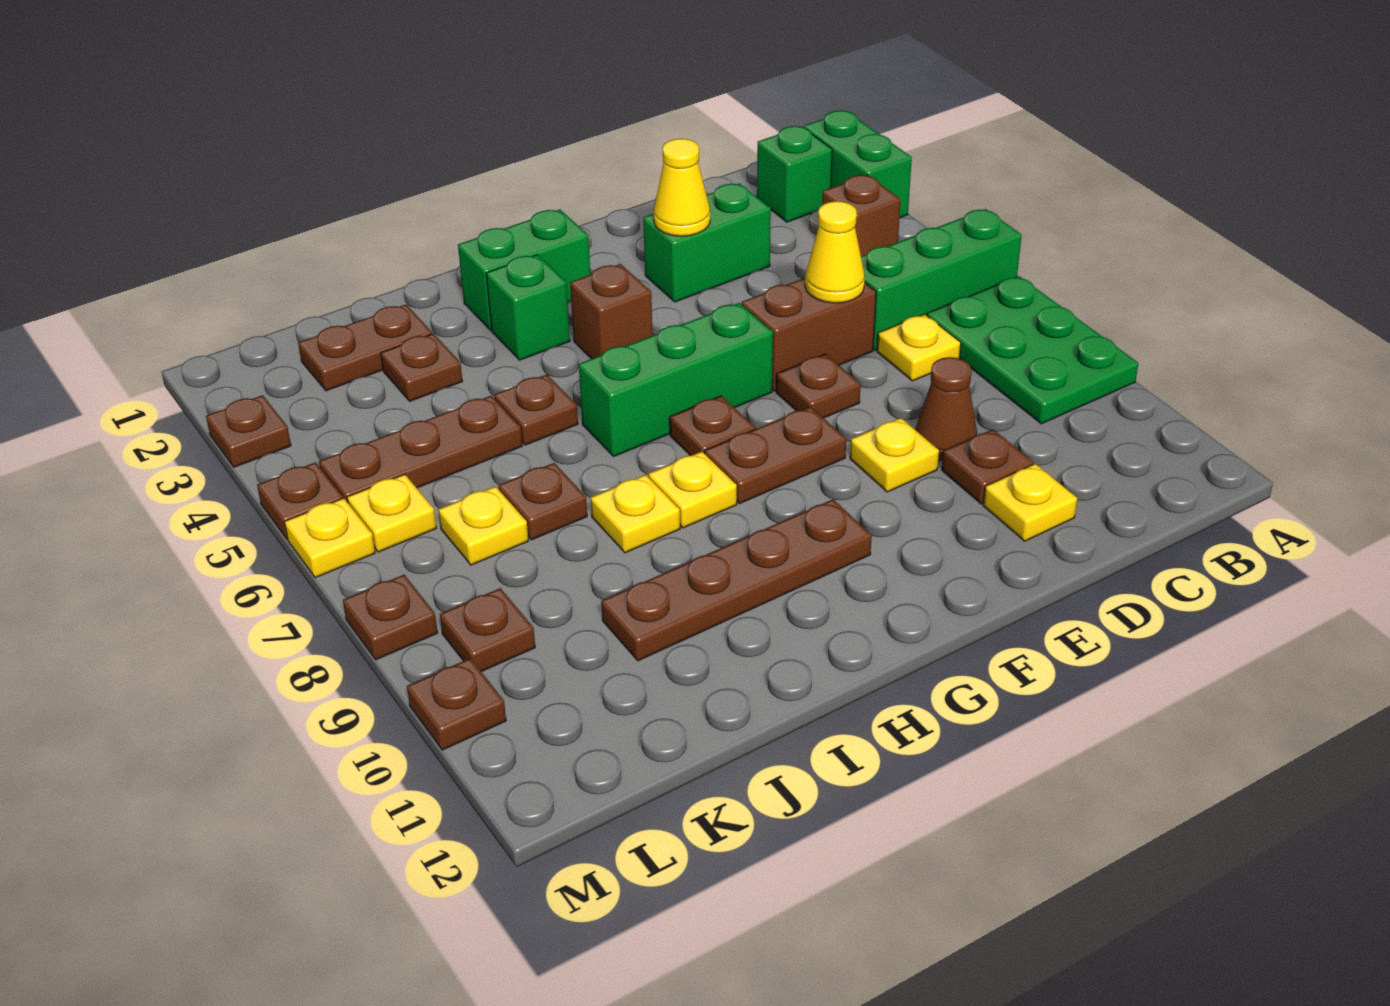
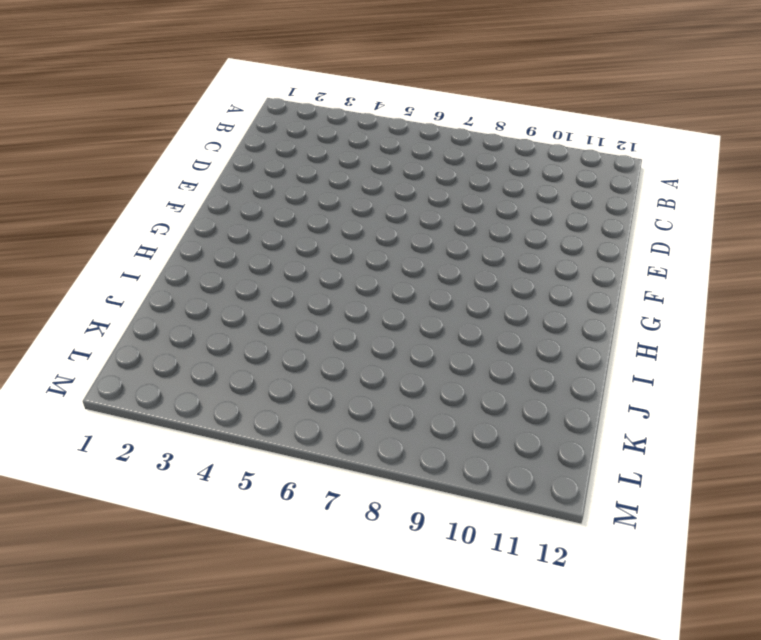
none -> green 1x2 brick [804,111,912,218]
none -> green 1x3 brick [861,209,1022,350]
none -> green 2x3 plate [927,276,1138,424]
none -> green 1x1 brick [757,126,832,222]

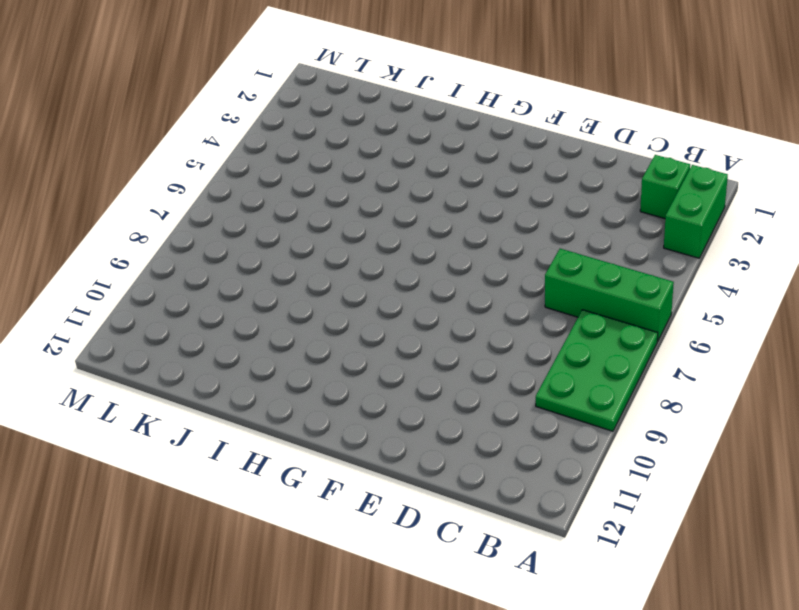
none -> brown 1x1 brick [822,175,901,256]
none -> yellow 1x1 plate [877,314,961,381]
none -> green 1x2 brick [643,184,771,302]
none -> brown 1x2 brick [742,278,876,391]

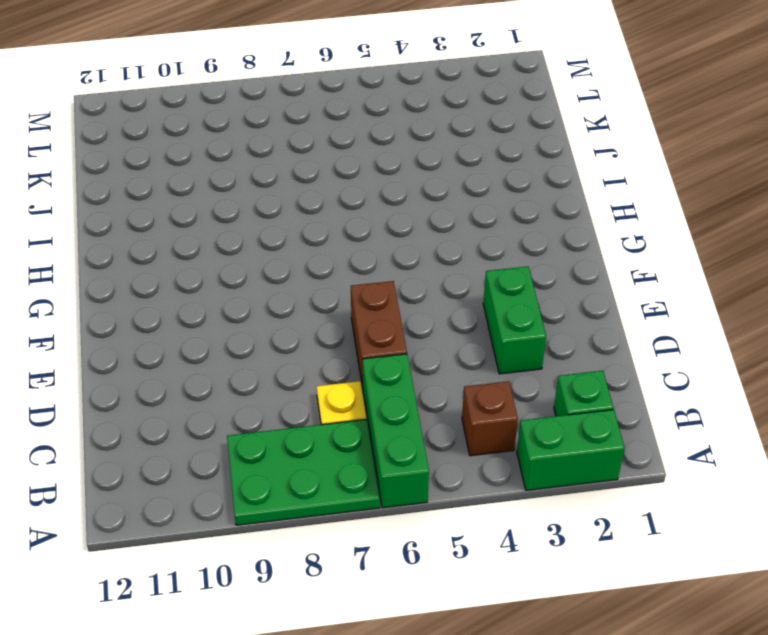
none -> brown 1x1 cone [915,357,977,461]
none -> brown 1x1 plate [942,429,1033,504]
none -> yellow 1x1 plate [983,464,1077,541]
none -> brown 1x1 plate [776,354,861,418]

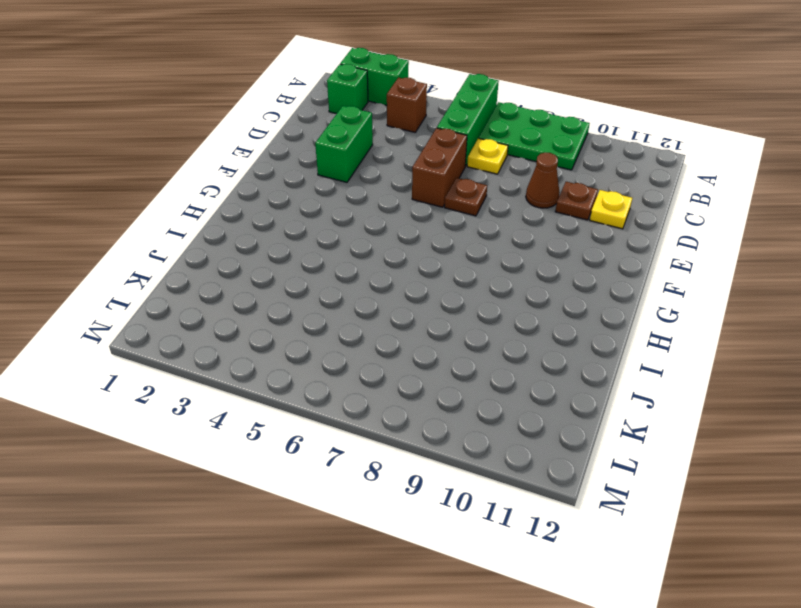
none -> yellow 1x1 plate [850,418,939,492]
none -> green 1x3 brick [579,303,773,457]
none -> brown 1x2 plate [705,407,846,504]
none -> green 1x2 brick [458,210,591,330]

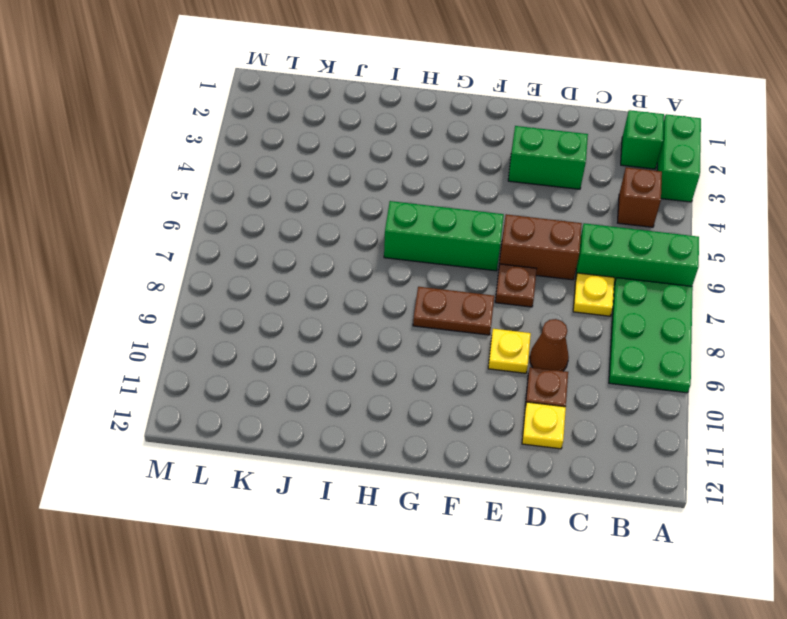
none -> green 1x2 brick [458,210,591,330]
none -> brown 1x1 brick [570,264,653,359]
none -> brown 1x1 plate [670,396,755,456]
none -> brown 1x4 plate [601,499,872,661]

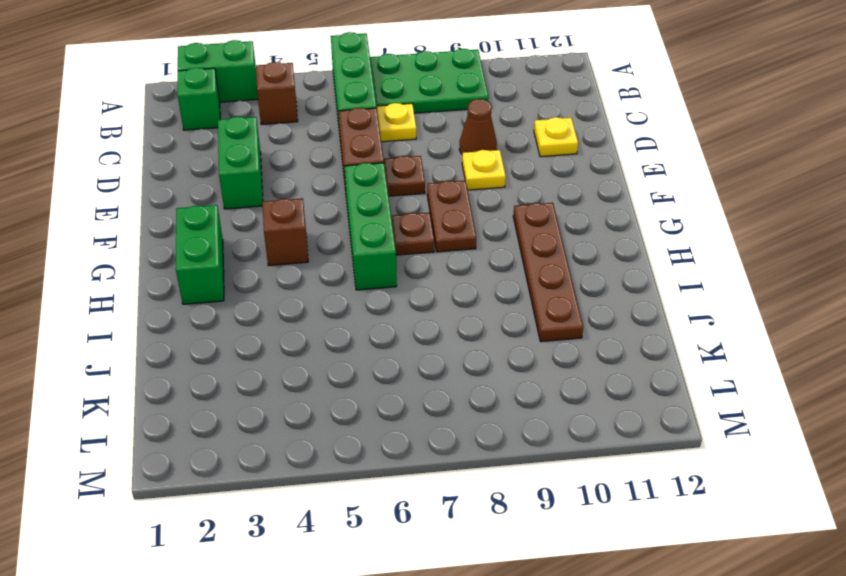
none -> brown 1x1 plate [942,429,1033,504]
none -> green 1x1 brick [486,255,570,360]
none -> yellow 1x1 plate [648,452,737,528]
none -> brown 1x1 plate [494,374,578,445]

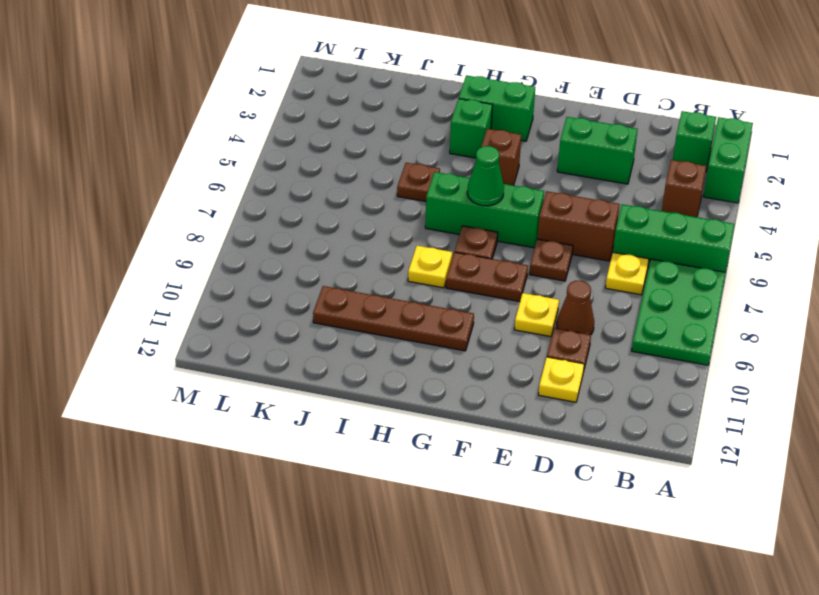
green 1x1 cone [467,146,504,206] -> none
none -> yellow 1x1 plate [591,475,680,553]
none -> brown 1x2 plate [298,305,432,391]
none -> brown 1x1 plate [381,334,463,401]
none -> brown 1x3 plate [319,396,522,502]

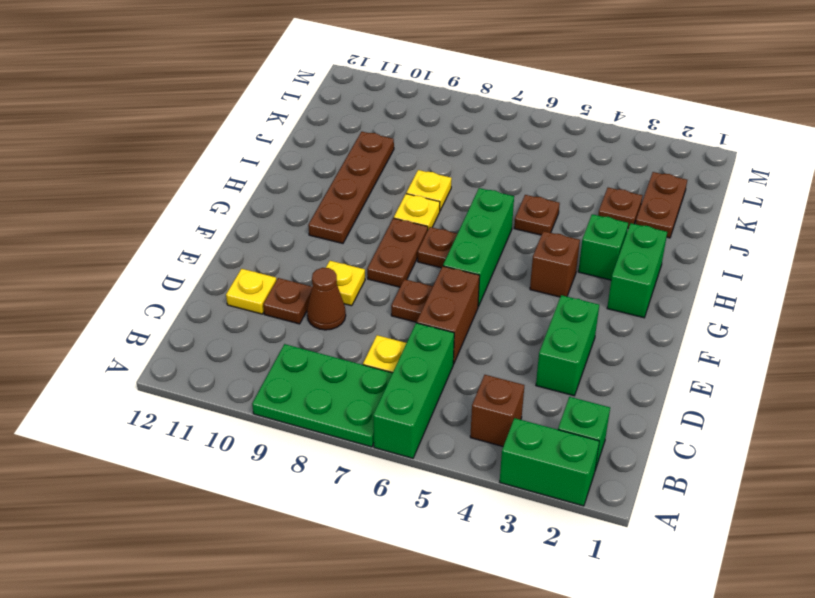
none -> brown 1x3 plate [319,396,522,502]
none -> brown 1x1 plate [499,463,587,540]
none -> yellow 1x1 plate [438,486,528,565]
none -> yellow 1x1 plate [347,474,436,552]

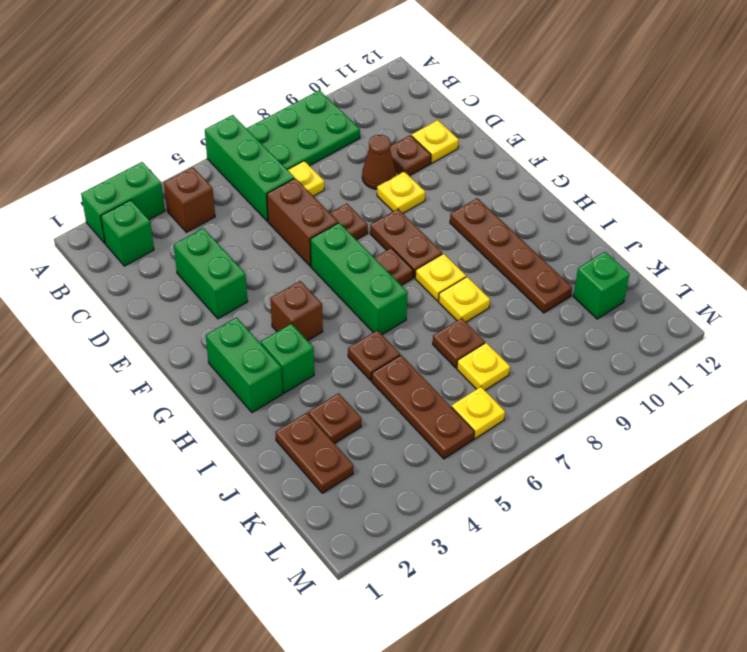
green 1x1 brick [573,252,630,319] -> none
none -> brown 1x1 plate [440,588,535,672]
none -> brown 1x1 plate [206,395,291,467]
none -> brown 1x1 plate [257,462,343,539]
none -> yellow 1x1 plate [285,498,375,578]

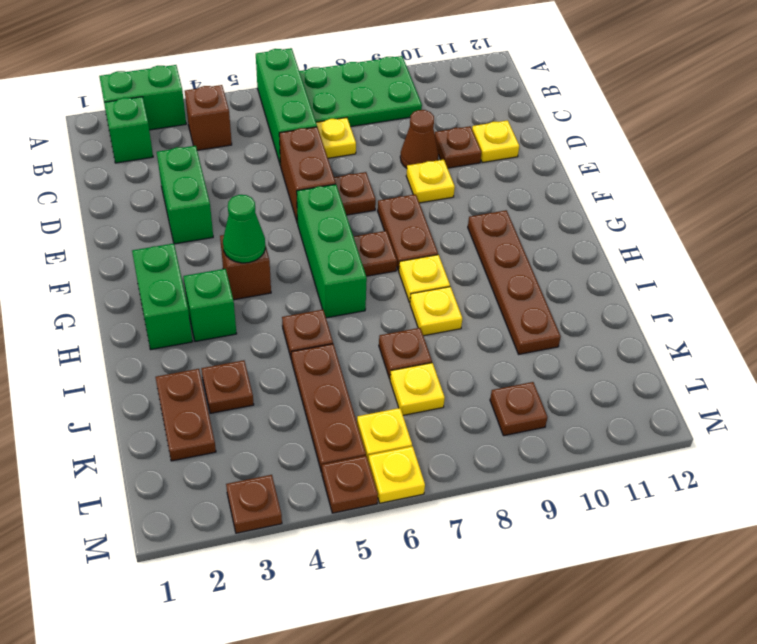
green 1x1 cone [223,195,265,263] -> none
none -> brown 1x1 plate [343,575,438,660]
none -> brown 1x1 plate [407,658,506,750]
none -> yellow 1x1 cone [805,201,865,303]
none -> yellow 1x1 cone [654,139,710,236]

